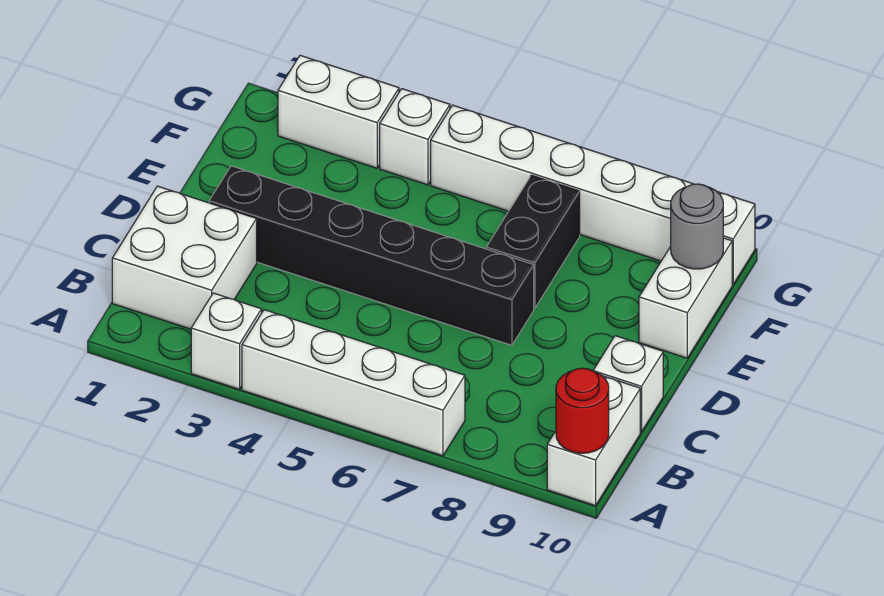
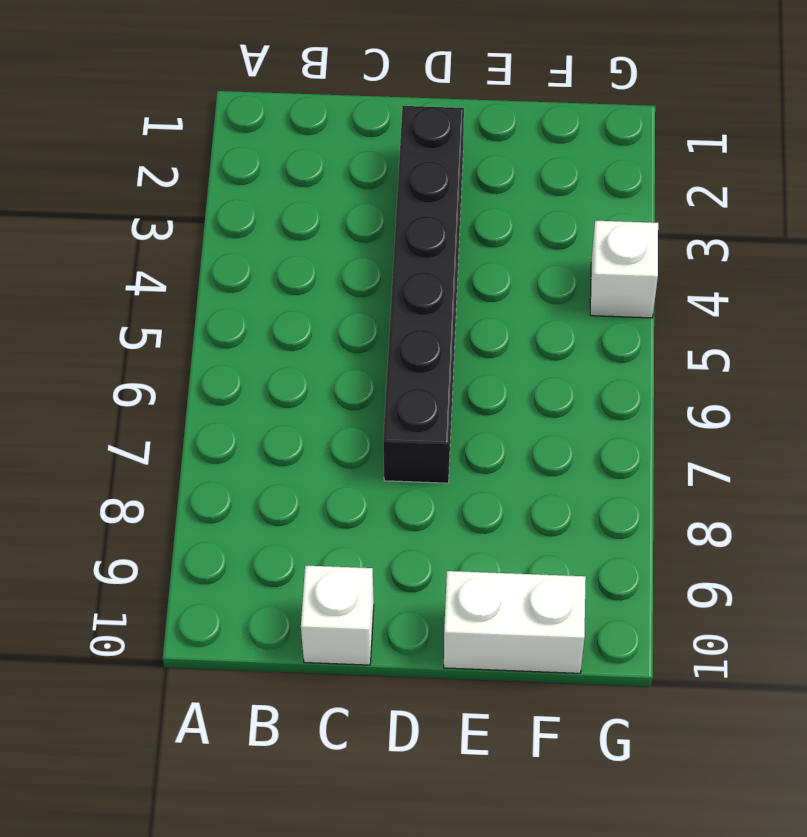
none -> white 1x1 brick [191,293,262,389]
none -> white 1x4 brick [242,310,465,456]
none -> white 1x2 brick [547,376,640,506]

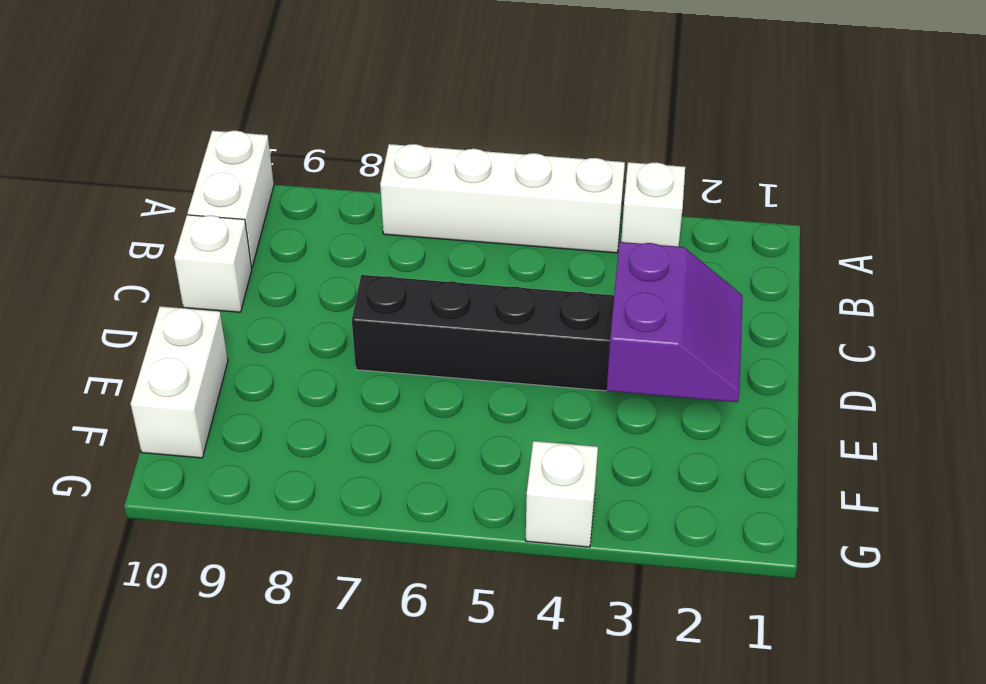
purple 2x2 slope [607,242,743,402] -> none
none -> white 2x2 brick [112,186,257,329]
none -> black 1x2 brick [486,175,580,308]
none -> white 1x2 brick [278,55,399,168]

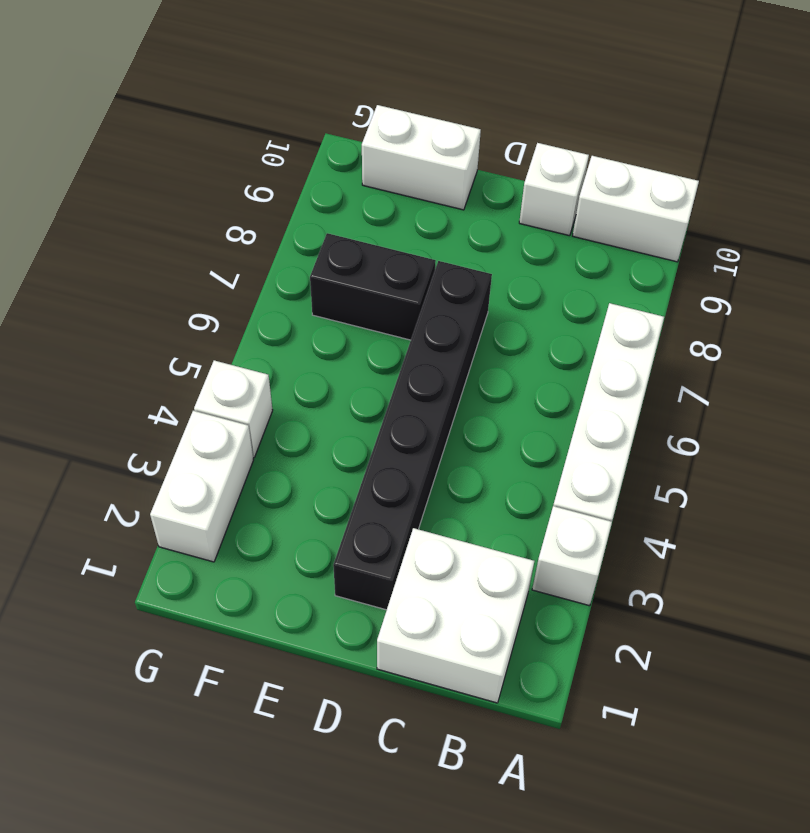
none -> white 1x6 brick [431,105,755,284]
none -> red 1x1 round brick [556,368,609,453]
none -> grey 1x1 round brick [671,184,723,269]

